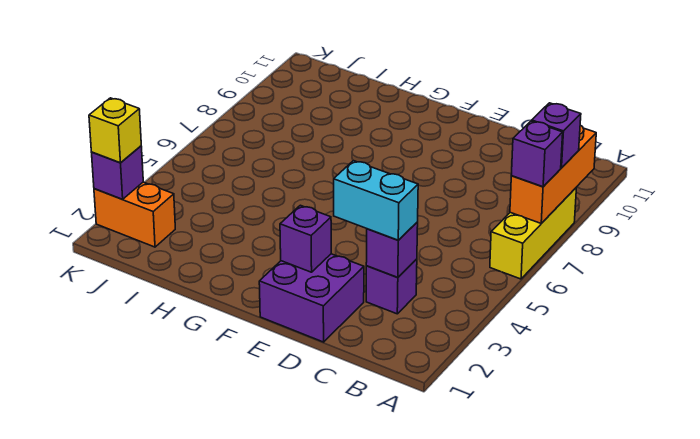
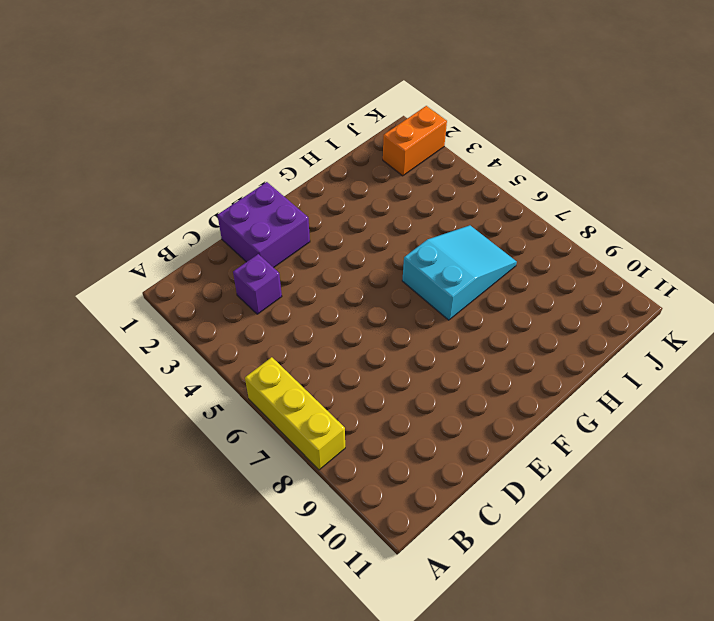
cyan 2x3 slope [402,225,517,320] -> none
none -> orange 1x3 brick [510,125,596,223]
none -> purple 1x1 brick [366,222,418,278]
none -> purple 1x1 brick [280,205,331,272]

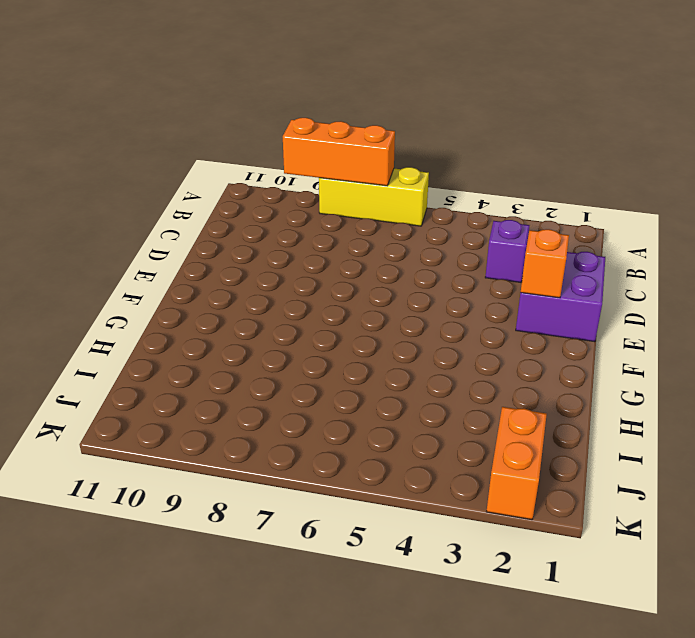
orange 1x1 brick [521,229,569,298] -> purple 1x1 brick [280,205,331,272]
none -> purple 1x1 brick [366,222,418,278]
none -> purple 1x1 brick [92,146,143,199]
none -> purple 1x1 brick [511,121,563,187]

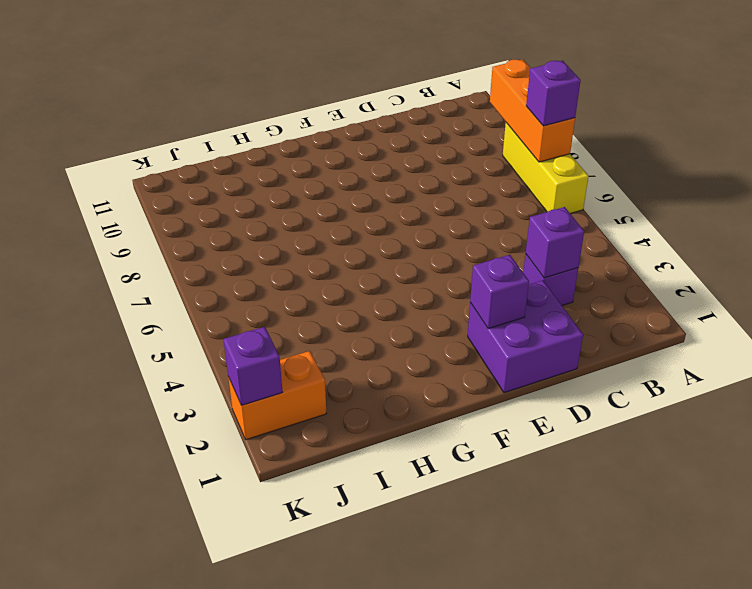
none -> purple 1x1 brick [532,103,581,168]
none -> cyan 1x2 brick [334,161,418,240]
none -> yellow 1x1 brick [89,98,141,163]

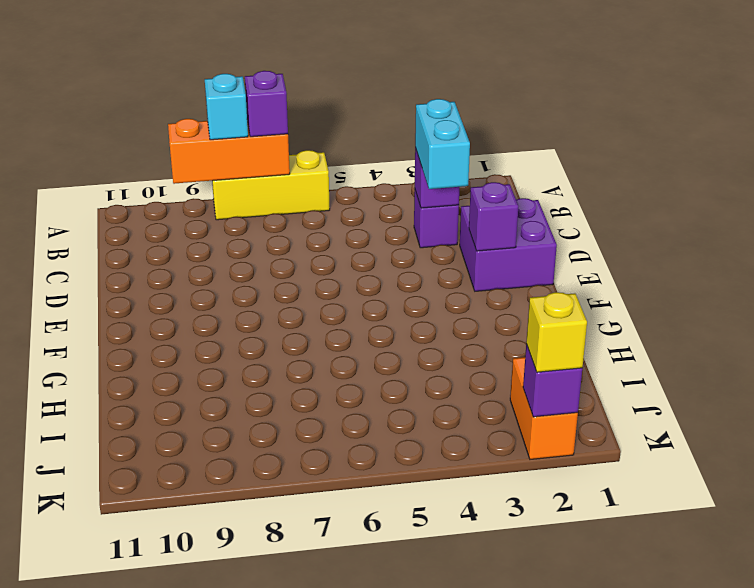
cyan 1x1 brick [205,74,248,140] -> purple 1x1 brick [532,103,581,168]

